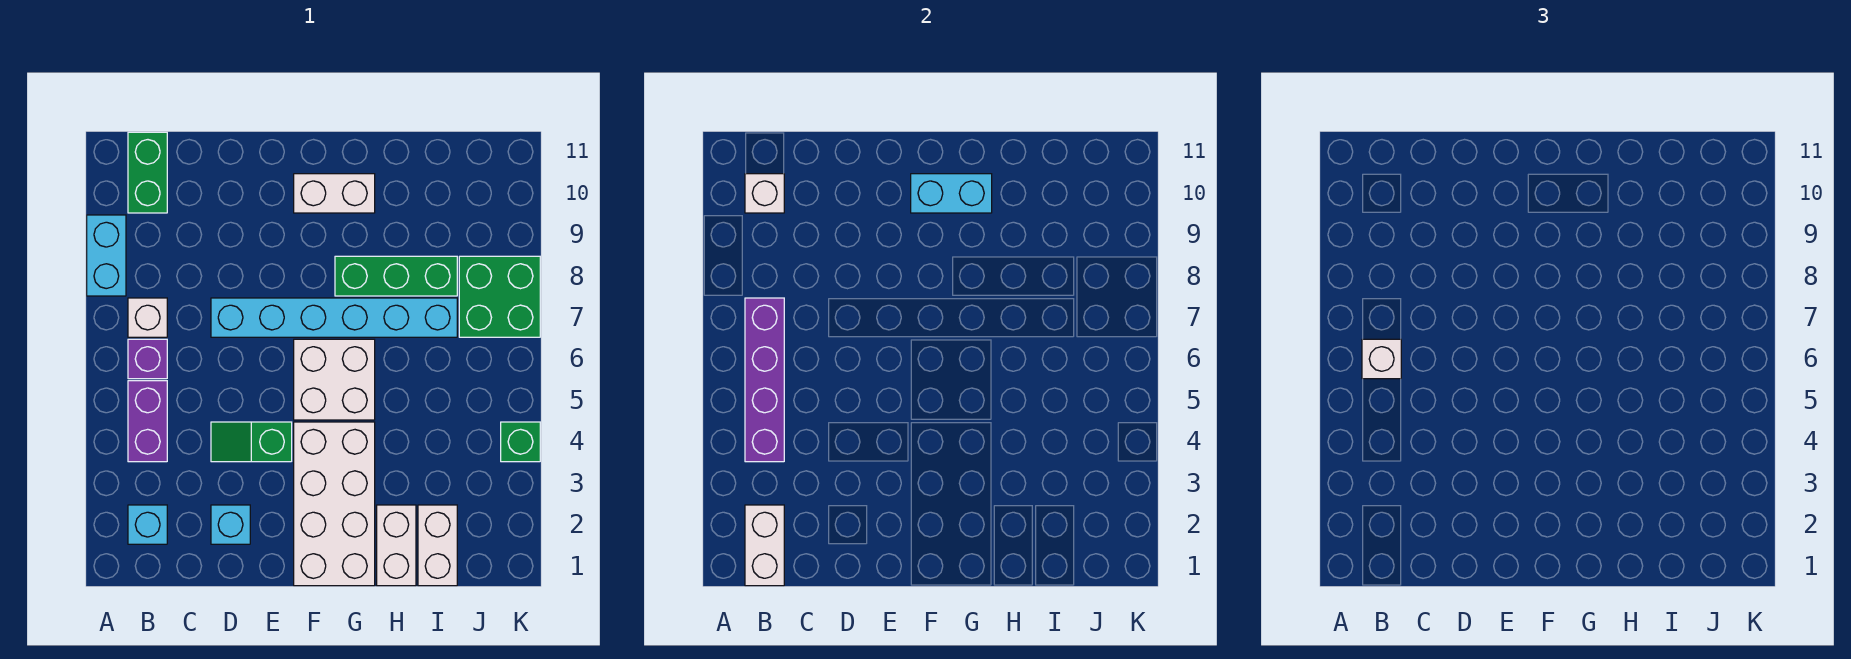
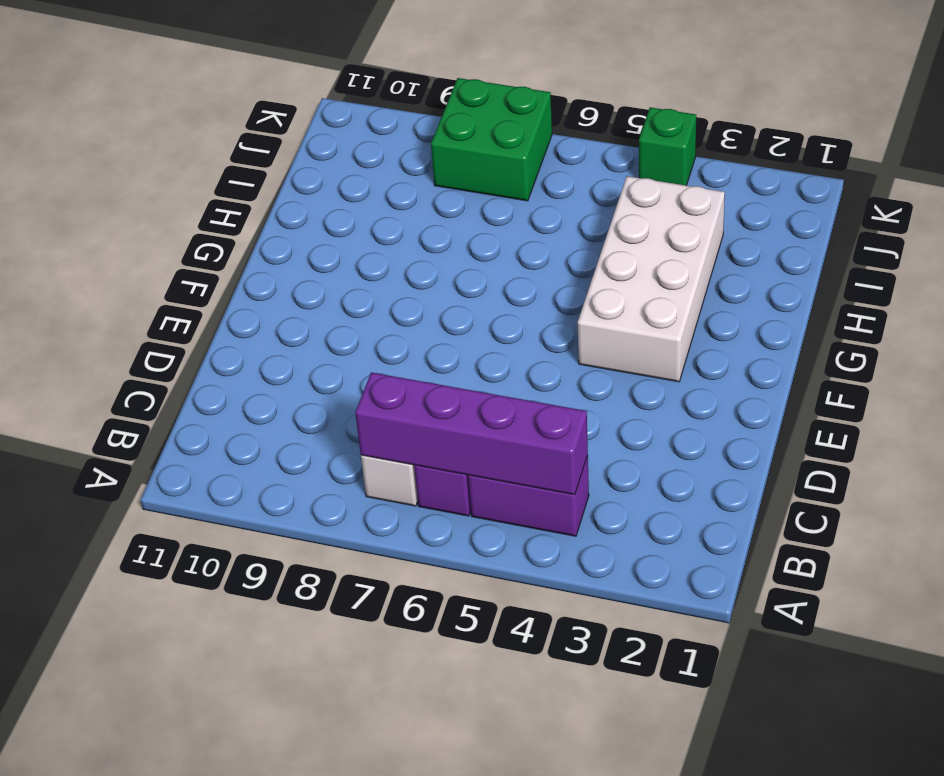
white 2x4 brick [577,176,725,382] -> white 2x4 brick turned to [294,422,375,586]
none -> cyan 1x2 brick [87,215,126,296]
none -> cyan 1x1 brick [128,505,167,544]
none -> green 1x2 brick [128,132,167,213]

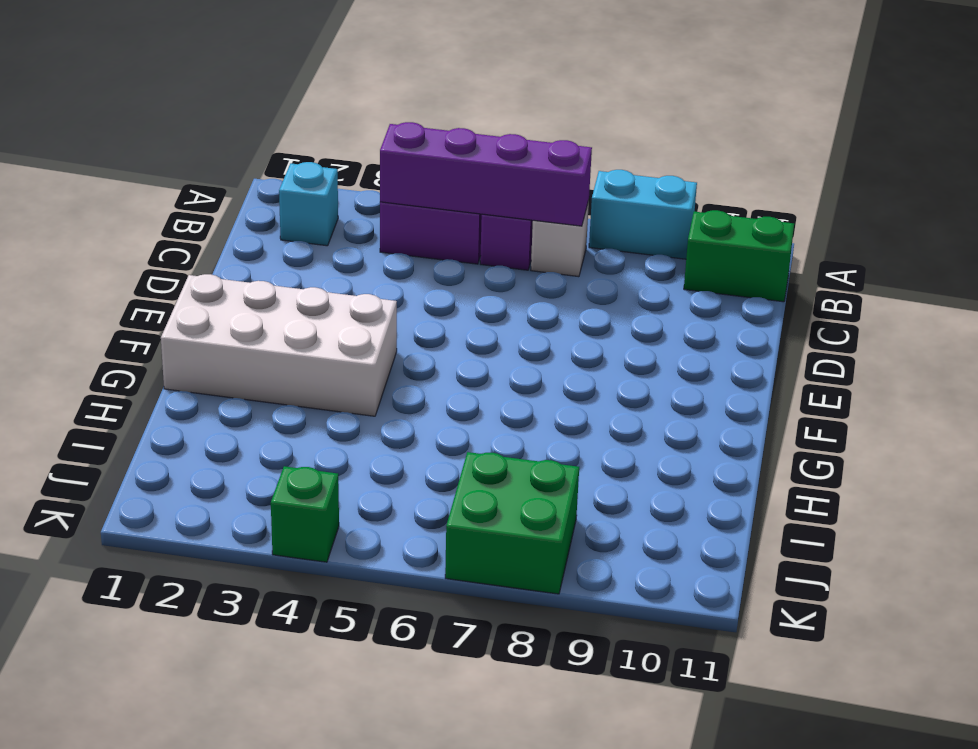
none -> cyan 1x1 brick [211,505,250,544]
none -> green 1x2 slope [211,422,292,462]
none -> cyan 1x6 brick [211,298,457,337]

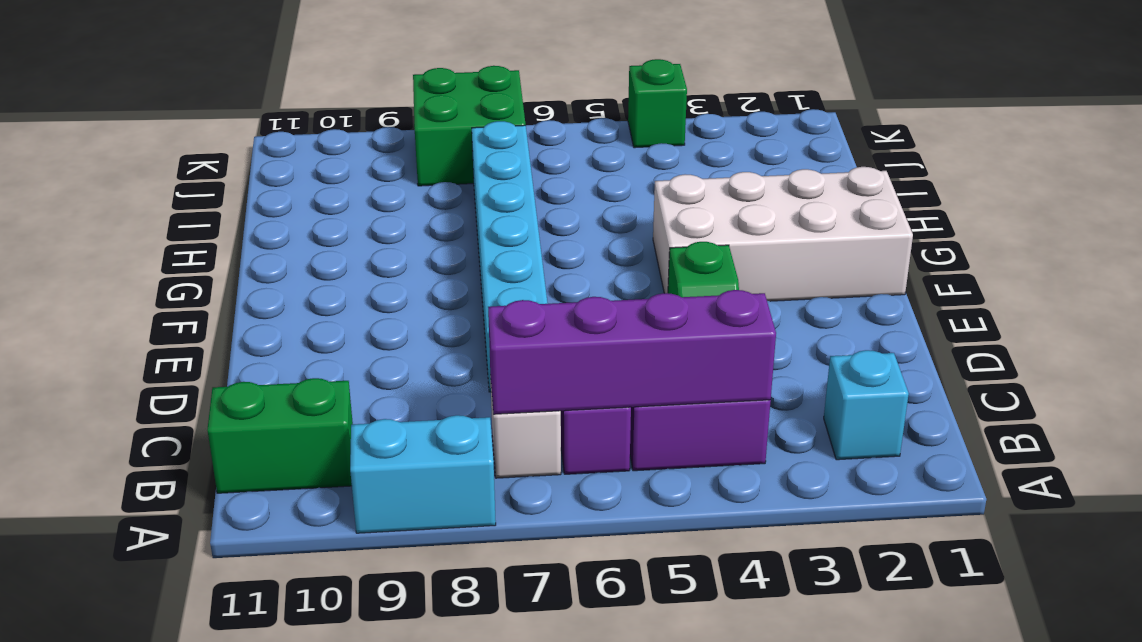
none -> cyan 1x1 brick [211,505,250,544]
none -> white 2x2 brick [294,339,375,420]
none -> white 1x2 brick [294,174,375,213]

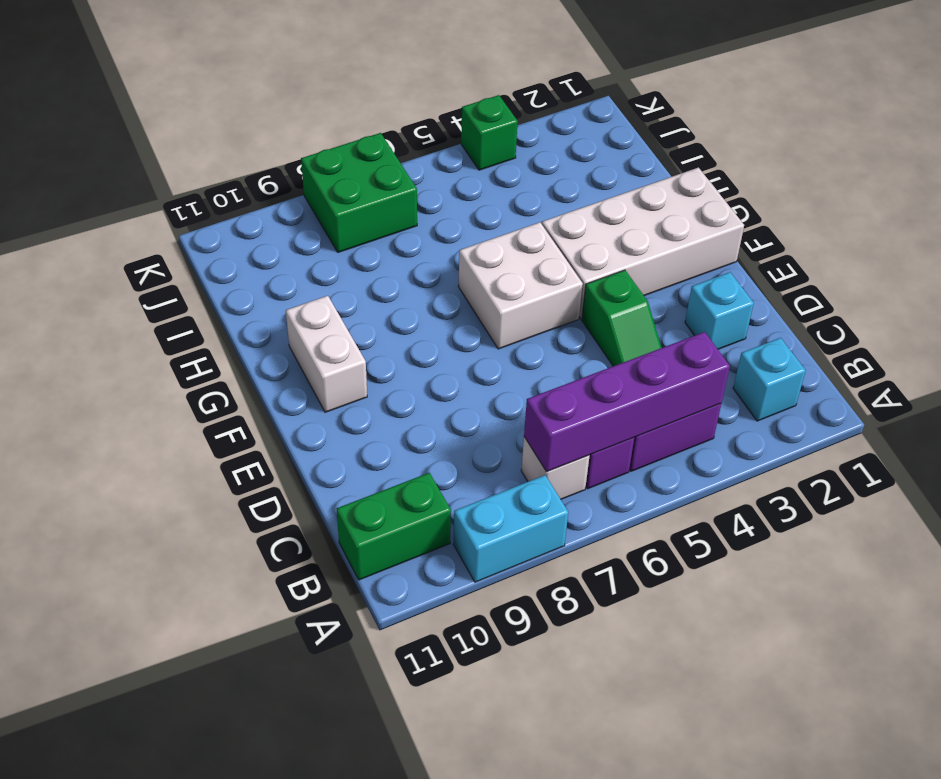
none -> cyan 1x6 brick [211,298,457,337]
none -> green 1x3 brick [335,256,457,296]
none -> white 1x2 brick [377,505,416,586]

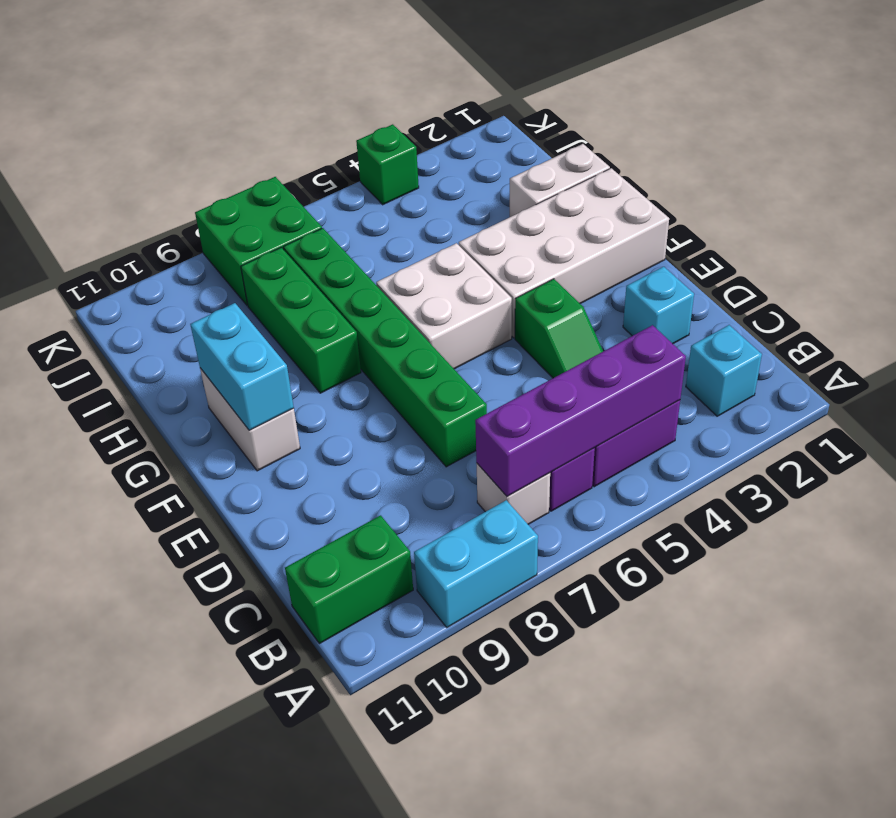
green 1x6 brick [283,228,487,467] -> cyan 1x6 brick [211,298,457,337]
none -> white 1x2 brick [418,505,457,586]
none -> white 1x2 brick [745,505,784,586]
none -> white 1x1 brick [745,174,784,213]

